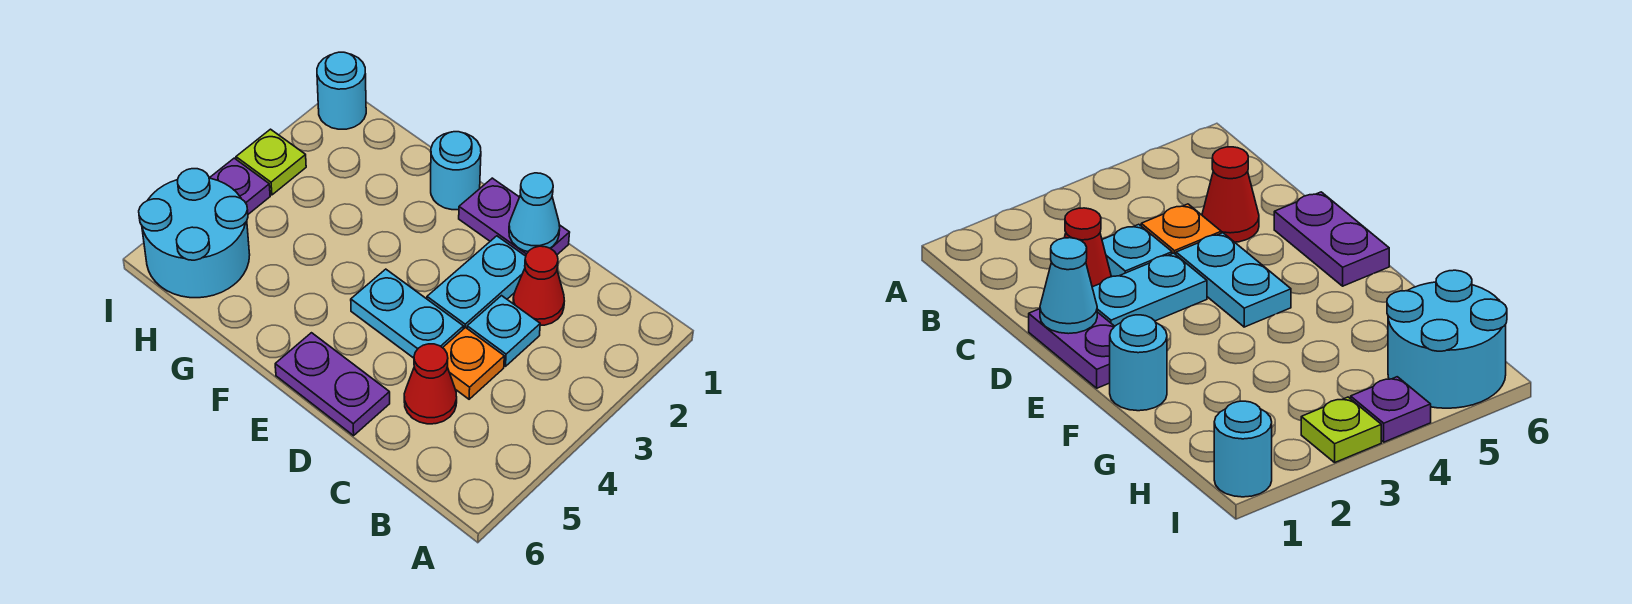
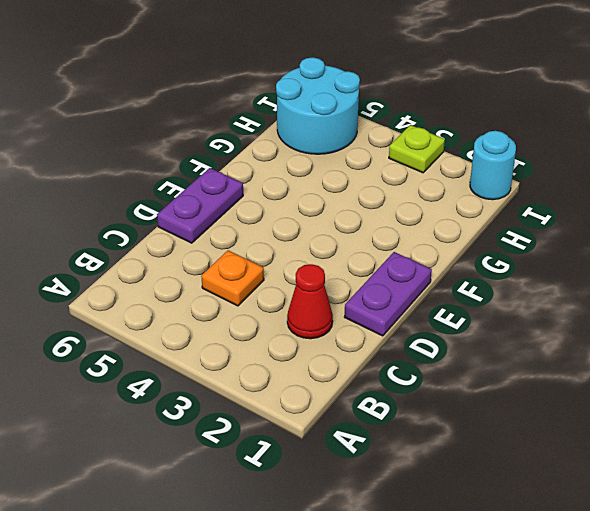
none -> cyan 1x1 plate [467,296,540,366]
none -> red 1x1 cone [404,344,457,424]
none -> cyan 1x2 plate [427,236,526,329]

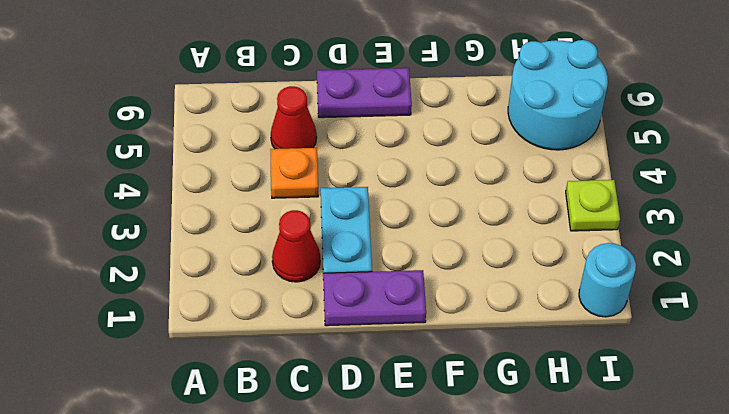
none -> cyan 1x1 plate [467,296,540,366]
none -> cyan 1x2 plate [351,269,464,358]
none -> cyan 1x1 round brick [431,132,481,210]

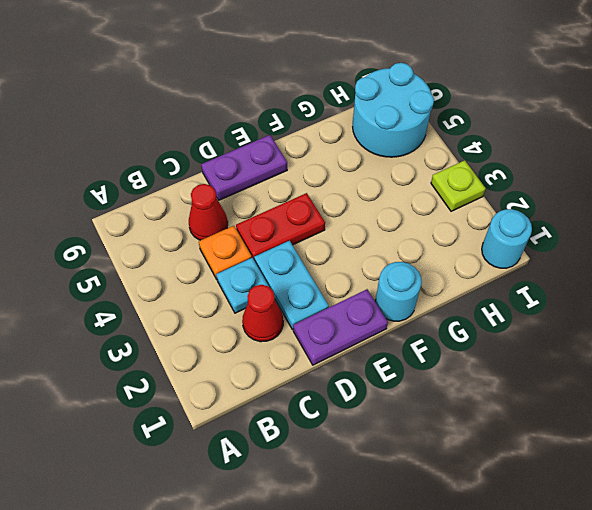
red 1x2 plate [236,193,325,261] -> cyan 1x2 plate [351,269,464,358]
none -> purple 1x1 plate [210,158,270,214]
none -> cyan 1x1 cone [509,173,560,251]

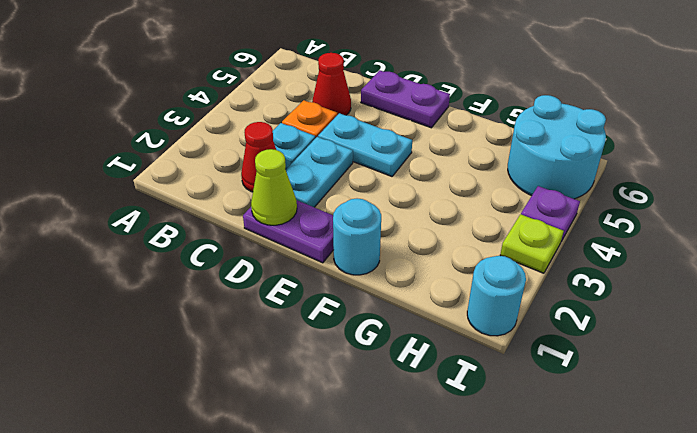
lime 1x1 cone [251,149,297,225] -> cyan 1x1 cone [509,173,560,251]

